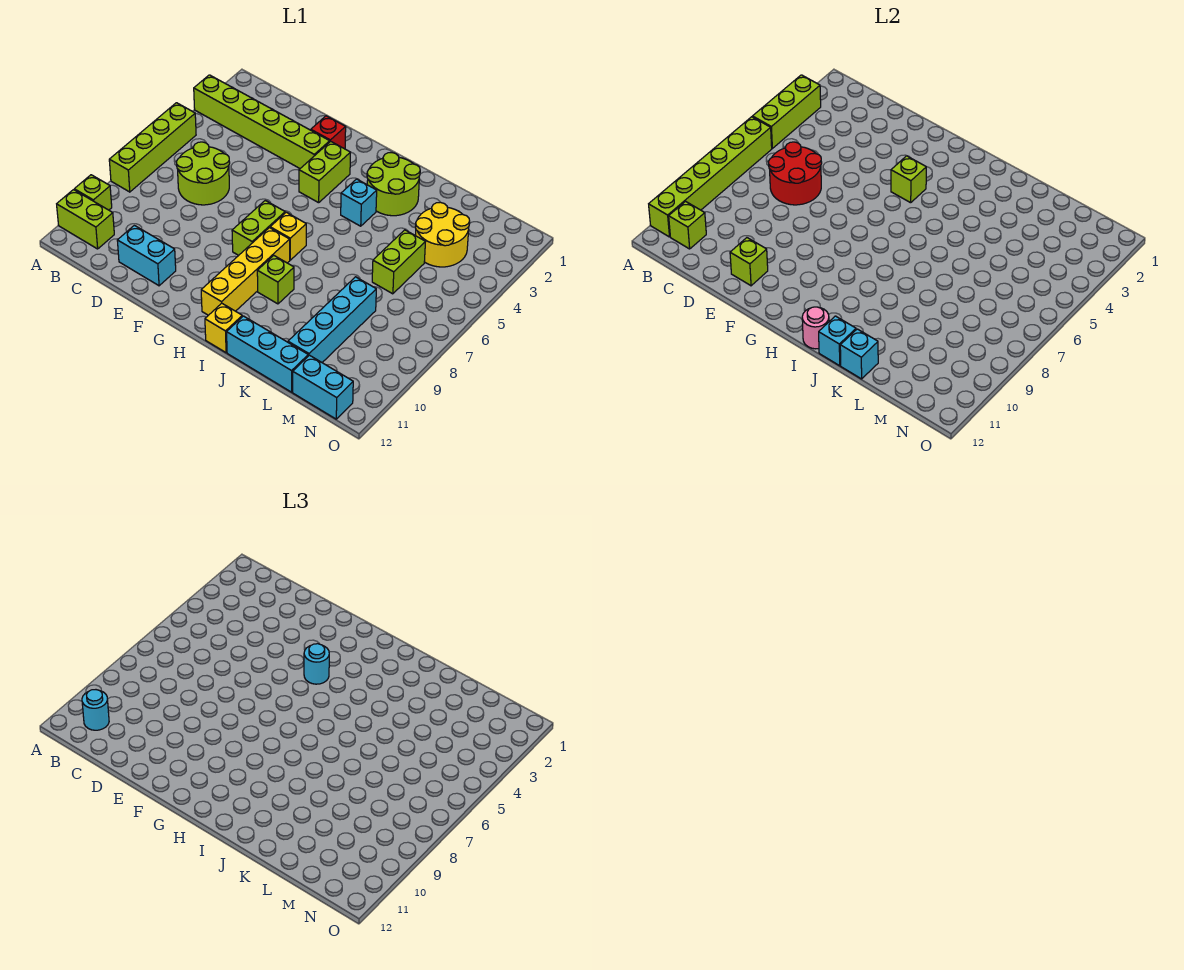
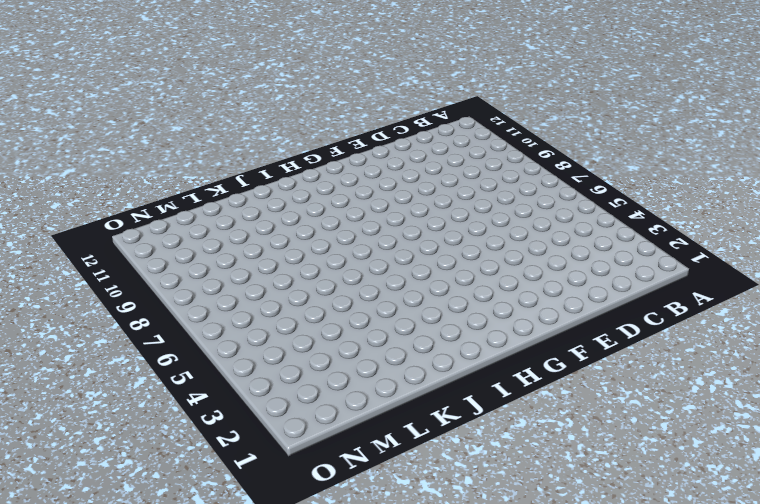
none -> lime 1x6 brick [194,75,330,168]
none -> lime 1x4 brick [109,103,196,192]
none -> lime 1x1 brick [74,175,112,210]
none -> lime 1x2 brick [57,190,114,249]

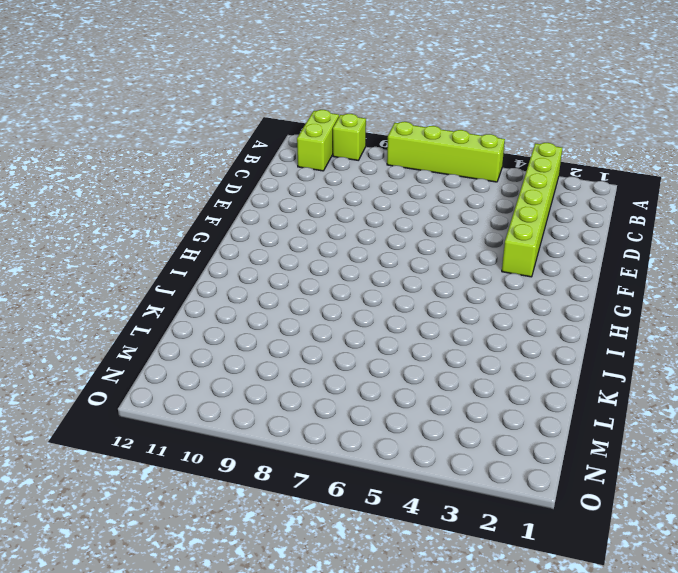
none -> lime 2x2 round brick [176,142,230,205]
none -> cyan 1x2 brick [117,225,176,286]
none -> red 1x1 brick [311,116,346,149]
none -> lime 1x2 brick [299,141,350,203]

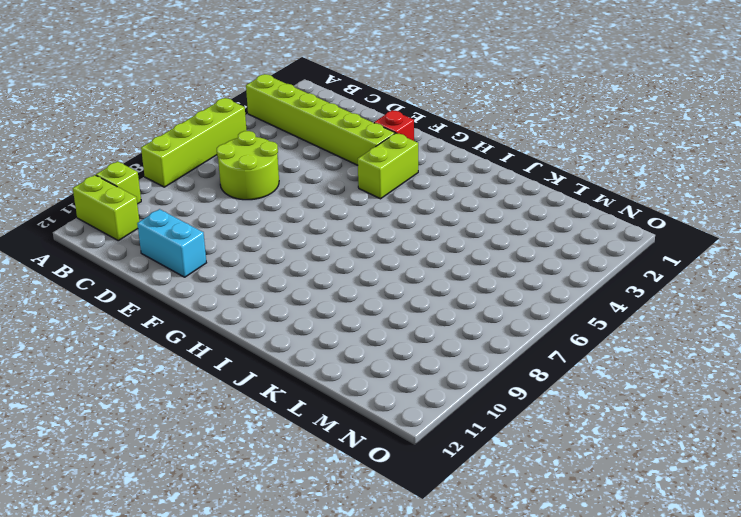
none -> lime 1x2 brick [232,200,285,255]
none -> yellow 1x1 brick [270,212,306,260]
none -> yellow 1x4 brick [201,228,290,315]
none -> lime 2x2 round brick [367,153,420,216]

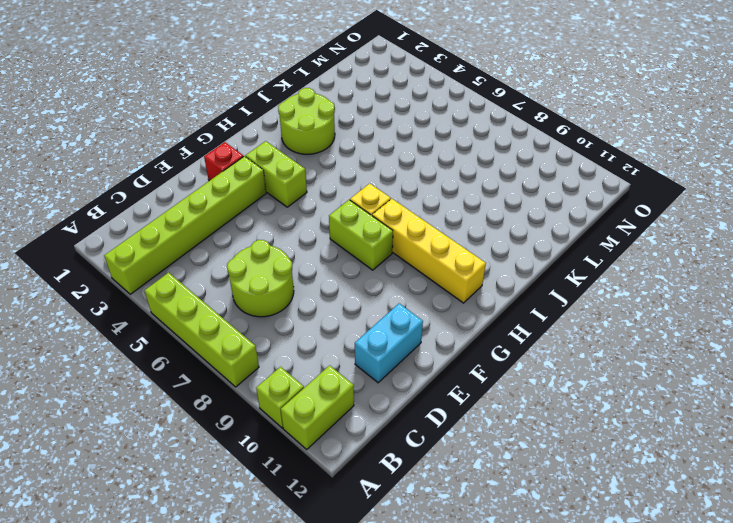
none -> cyan 1x1 brick [341,179,377,226]
none -> lime 1x1 brick [257,255,294,304]
none -> yellow 1x1 brick [205,303,242,353]
none -> cyan 1x3 brick [227,316,308,392]

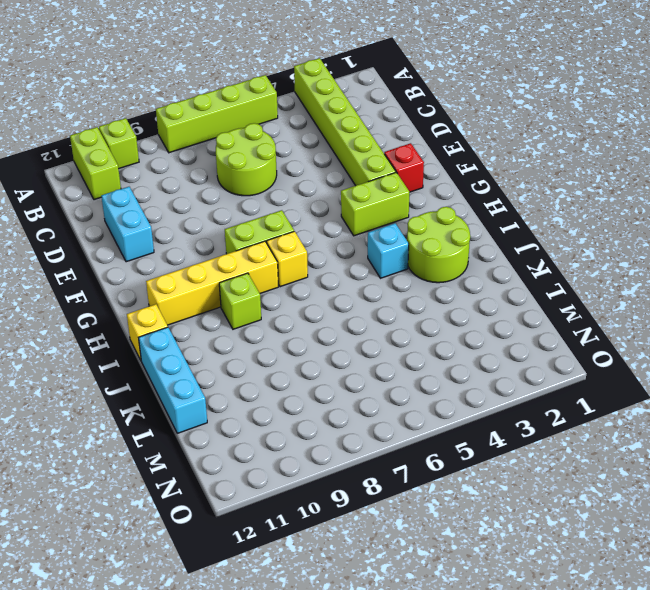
none -> yellow 2x2 round brick [415,202,470,267]
none -> lime 1x2 brick [372,230,425,294]
none -> cyan 1x4 brick [288,277,376,362]
none -> cyan 1x2 brick [293,355,353,419]

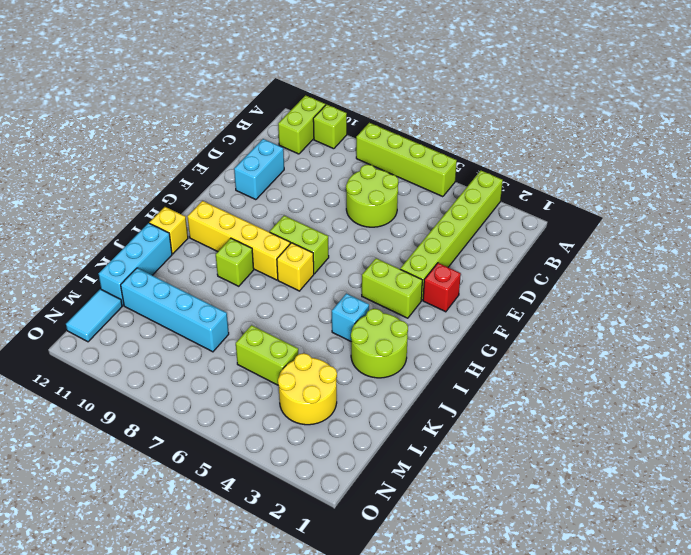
cyan 1x2 tile [66,289,122,342] -> cyan 1x2 brick [293,355,353,419]
none -> lime 1x3 brick [753,75,821,148]
none -> lime 1x6 brick [649,117,772,237]
none -> lime 1x1 brick [669,201,706,249]
none -> red 2x2 round brick [768,142,822,205]

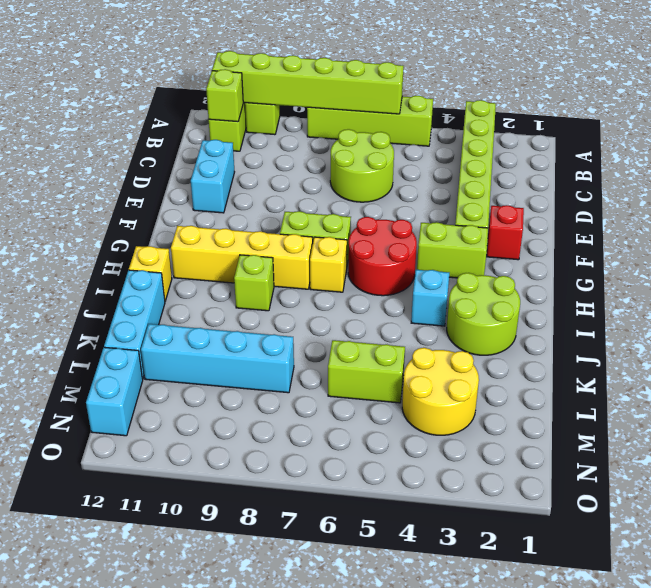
red 2x2 round brick [348,217,417,296] -> red 2x2 round brick moved to [768,142,822,205]
none -> lime 1x3 brick [753,75,821,148]
none -> lime 1x1 brick [730,238,768,286]
none -> lime 1x1 brick [891,156,926,203]
none -> pink 1x1 round brick [802,307,829,349]

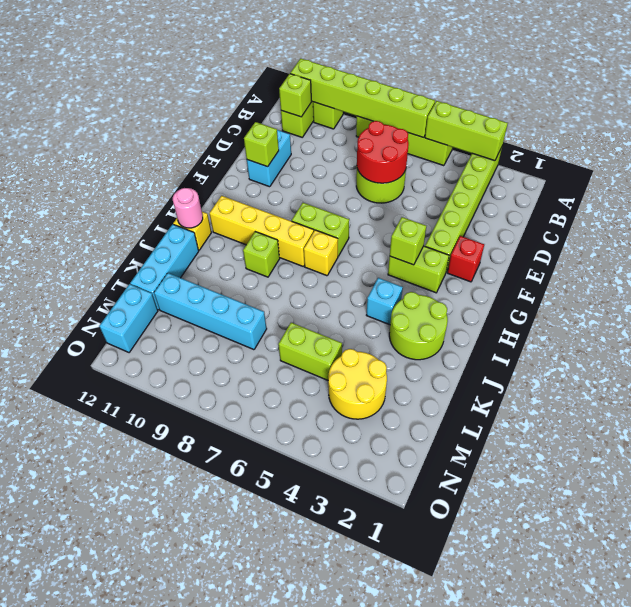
none -> cyan 1x1 brick [819,316,856,366]
none -> cyan 1x1 brick [840,329,878,379]
none -> cyan 1x1 round brick [82,690,109,730]
none -> cyan 1x1 round brick [304,644,329,684]

